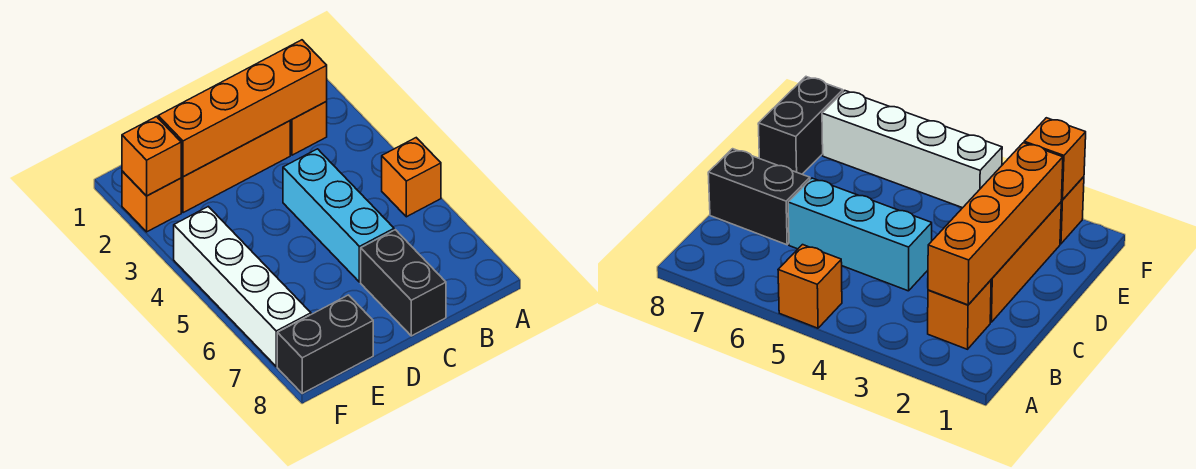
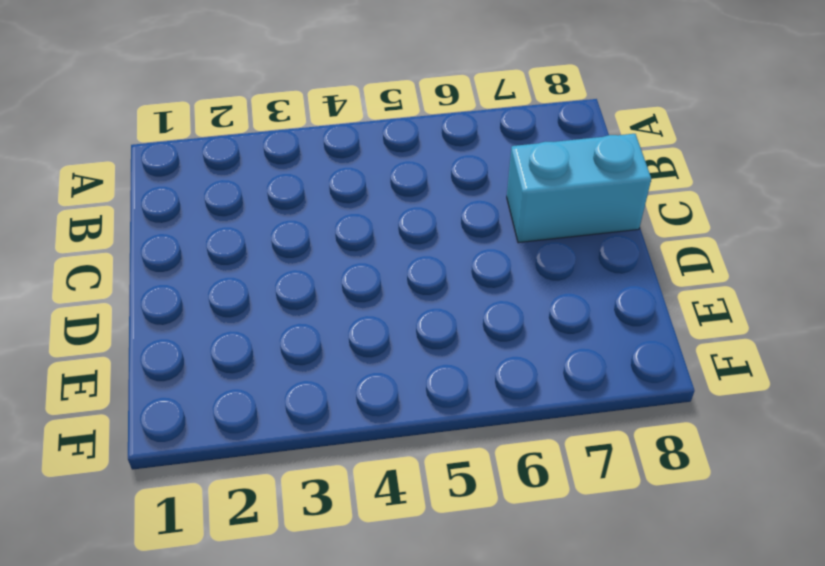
cyan 1x2 brick [507,134,651,243] -> black 1x2 brick [361,230,446,336]
none -> orange 1x1 brick [382,138,441,217]
none -> orange 1x1 brick [290,102,327,155]

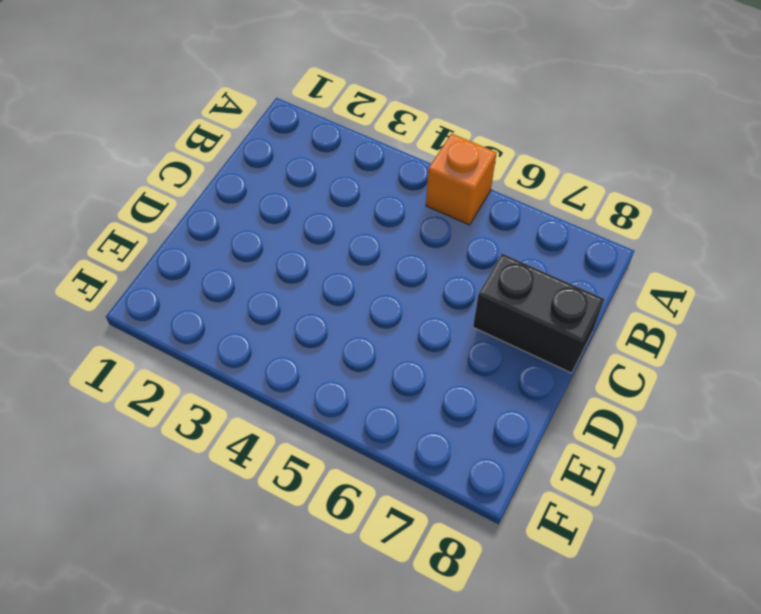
none -> orange 1x1 brick [290,102,327,155]
none -> orange 1x3 brick [181,121,290,213]

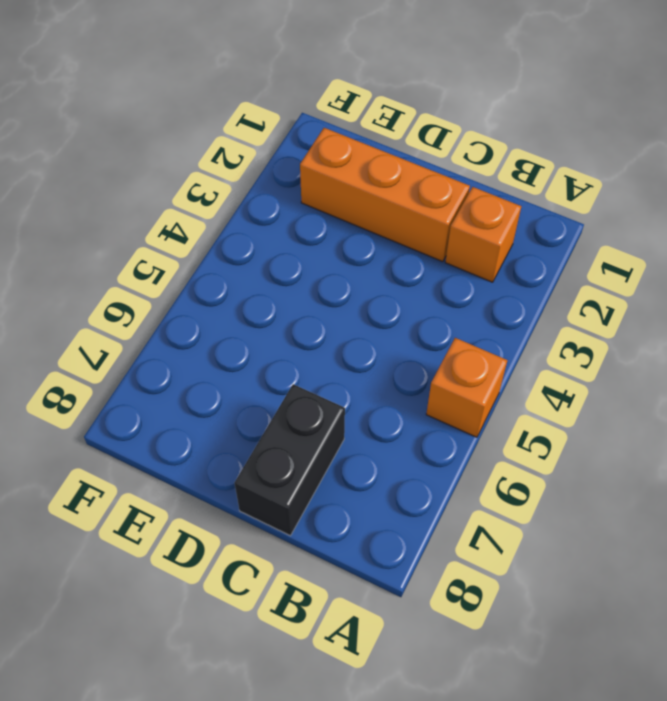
none -> cyan 1x3 brick [283,149,394,282]
none -> black 1x2 brick [277,295,373,393]

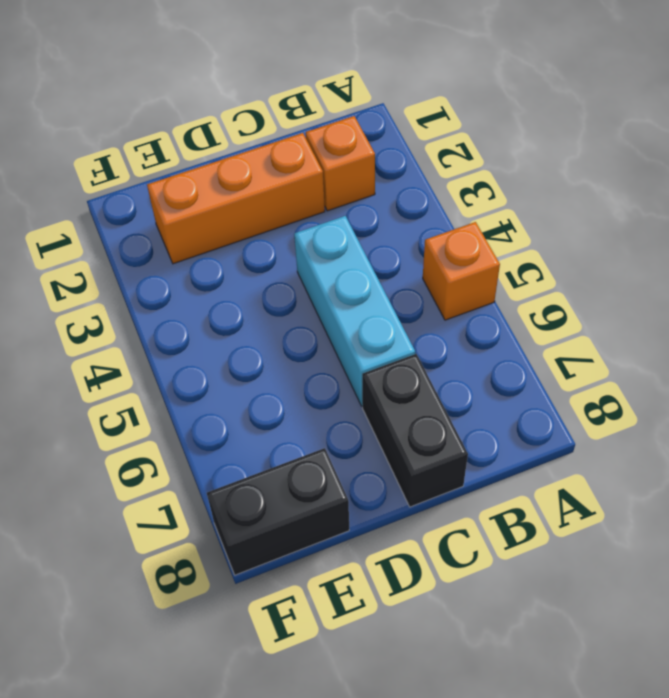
none -> orange 1x1 brick [122,171,181,232]
none -> white 1x4 brick [174,207,311,366]

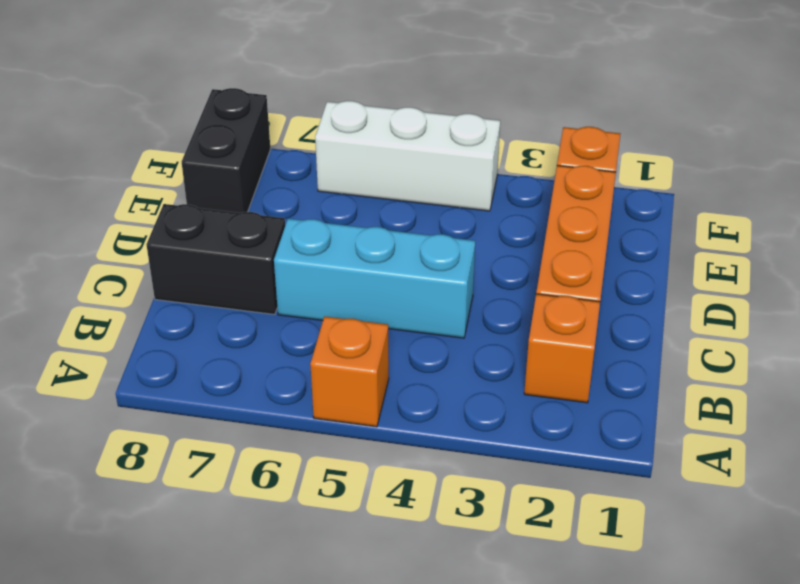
white 1x3 brick [315,101,500,211] -> white 1x4 brick [174,207,311,366]
none -> orange 1x4 brick [158,40,327,177]
none -> orange 1x1 brick [122,117,181,196]

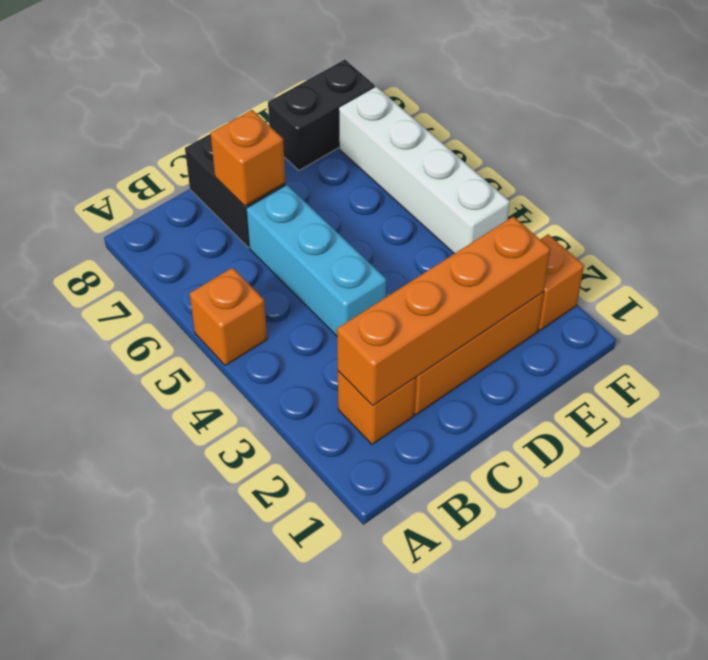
orange 1x1 brick [211,110,285,206] -> orange 1x1 brick moved to [122,117,181,196]

